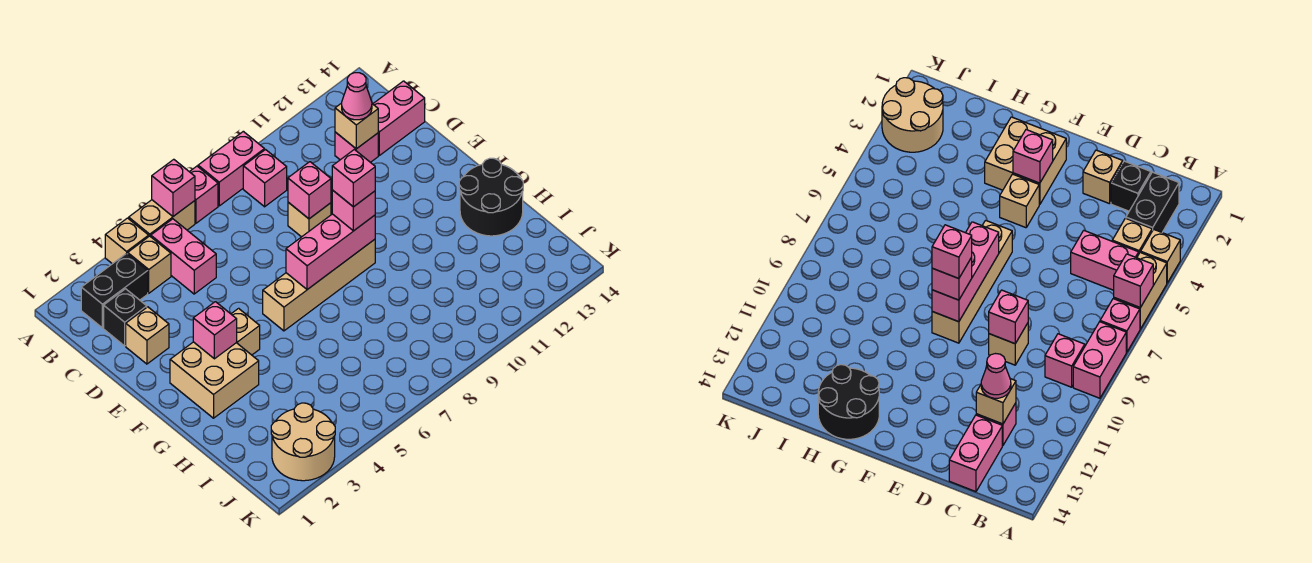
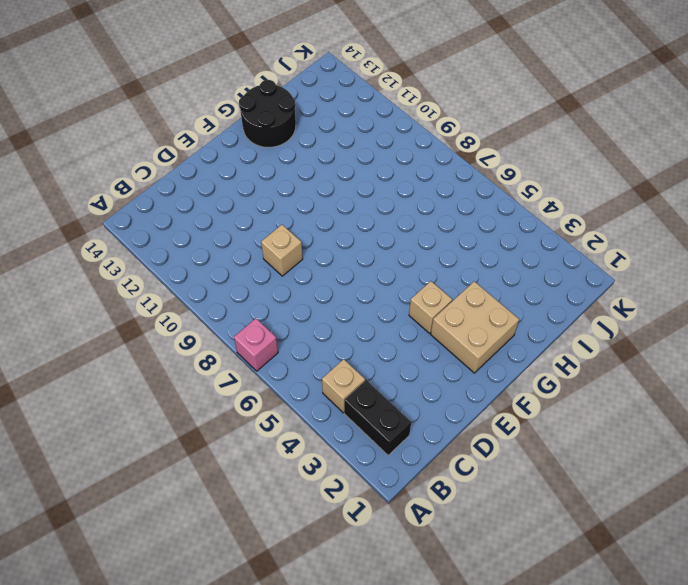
none -> tan 1x1 brick [105,218,149,264]
none -> tan 1x2 brick [129,200,195,237]
none -> pink 1x2 brick [198,131,264,206]

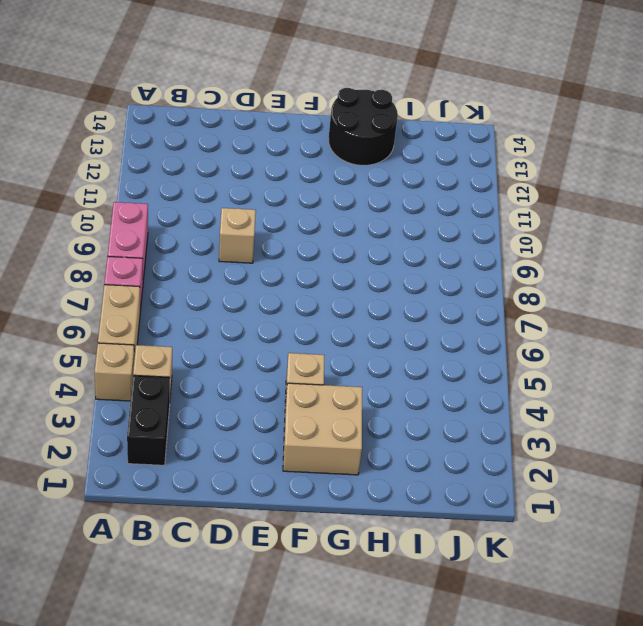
none -> pink 1x2 brick [151,219,216,294]
none -> pink 1x1 brick [243,150,287,207]
none -> black 1x1 brick [104,289,147,346]

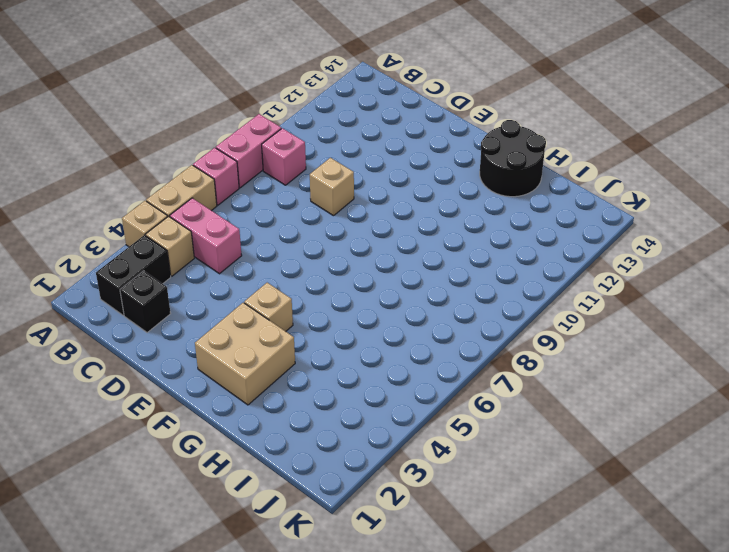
none -> pink 1x1 brick [335,132,378,162]
none -> pink 1x2 brick [373,81,425,155]
none -> tan 1x1 brick [126,307,169,364]

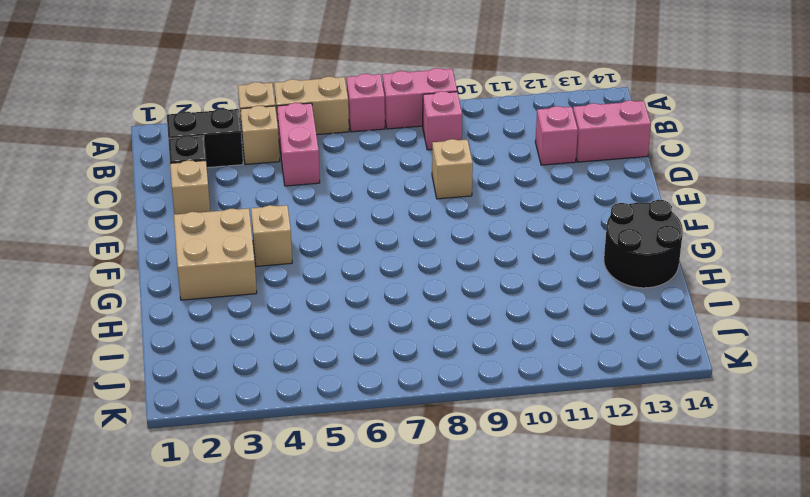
none -> tan 1x4 brick [263,239,375,331]
none -> tan 2x2 round brick [271,403,335,481]
none -> pink 1x1 brick [152,159,195,216]

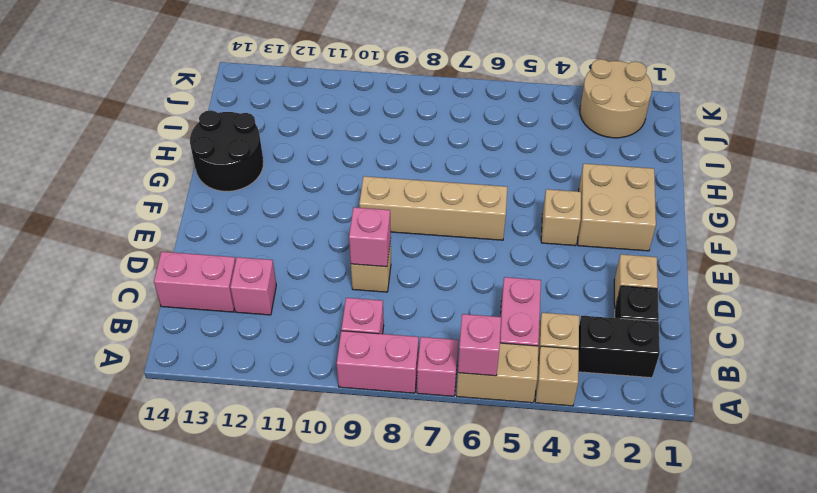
none -> tan 1x1 brick [335,103,378,149]
none -> pink 1x1 brick [193,302,237,359]
none -> pink 1x3 brick [286,214,375,290]

